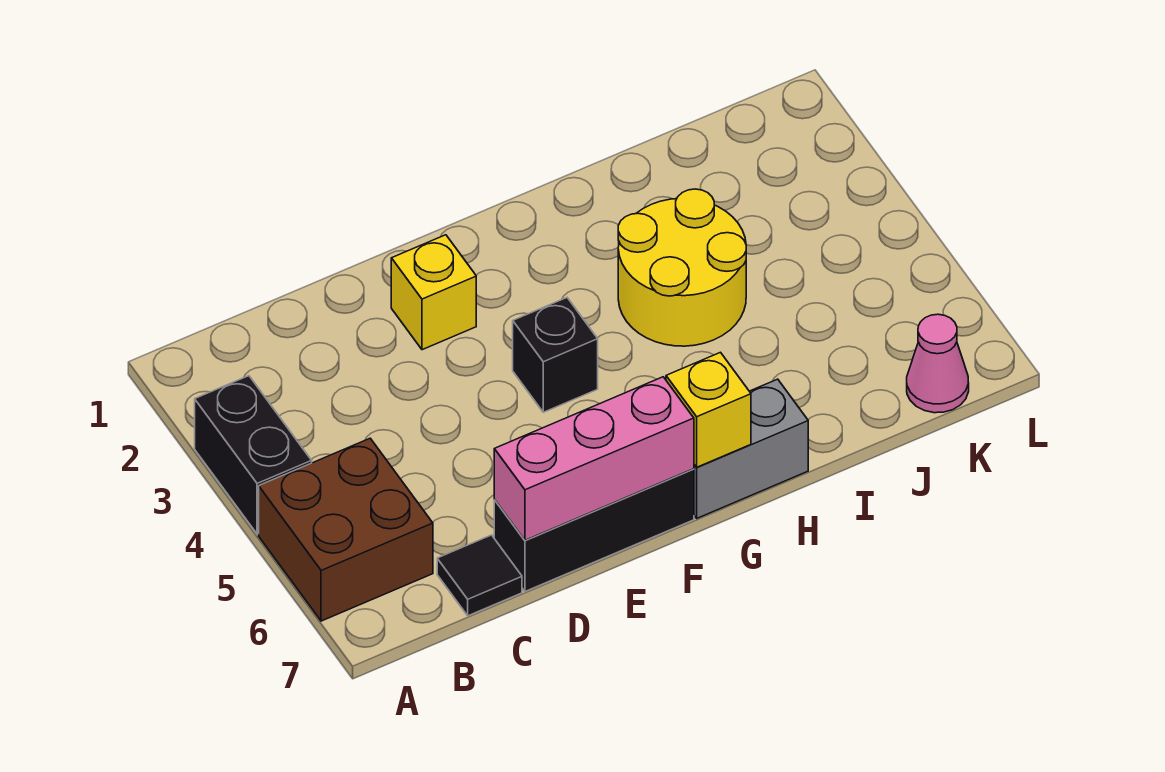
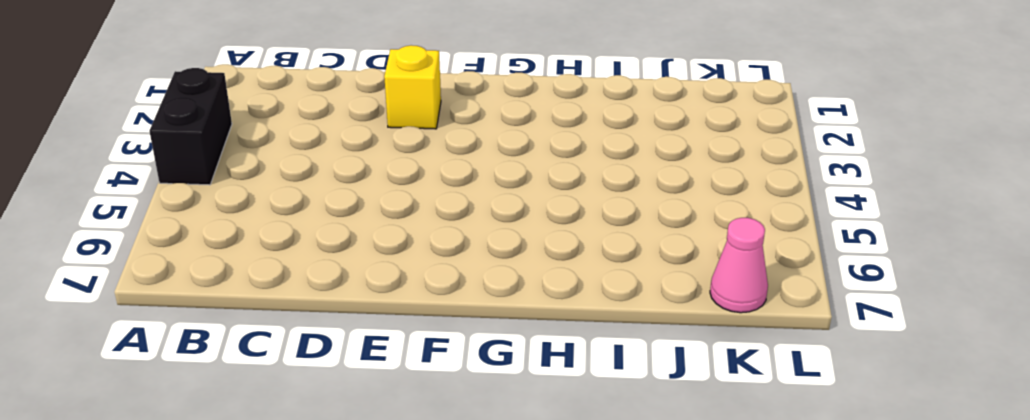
none -> brown 2x2 brick [259,438,433,621]
none -> black 1x1 tile [437,535,522,616]

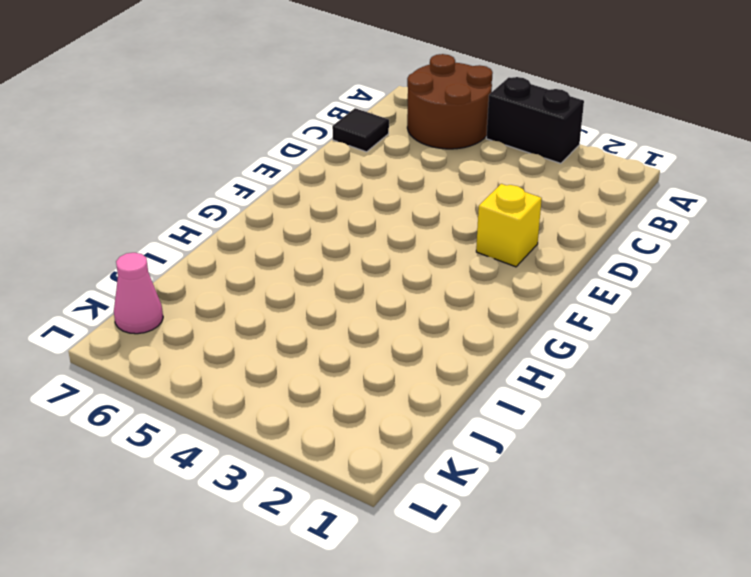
brown 2x2 round brick [407,54,493,149] -> brown 2x2 brick [259,438,433,621]
none -> black 1x3 brick [494,469,694,591]
none -> black 1x1 brick [513,298,598,412]

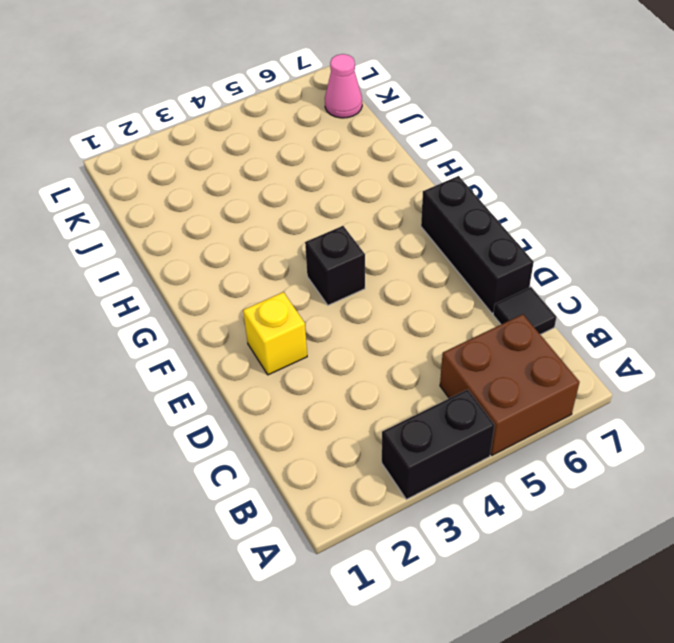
none -> grey 1x2 brick [694,379,808,518]
none -> yellow 2x2 round brick [618,189,746,346]

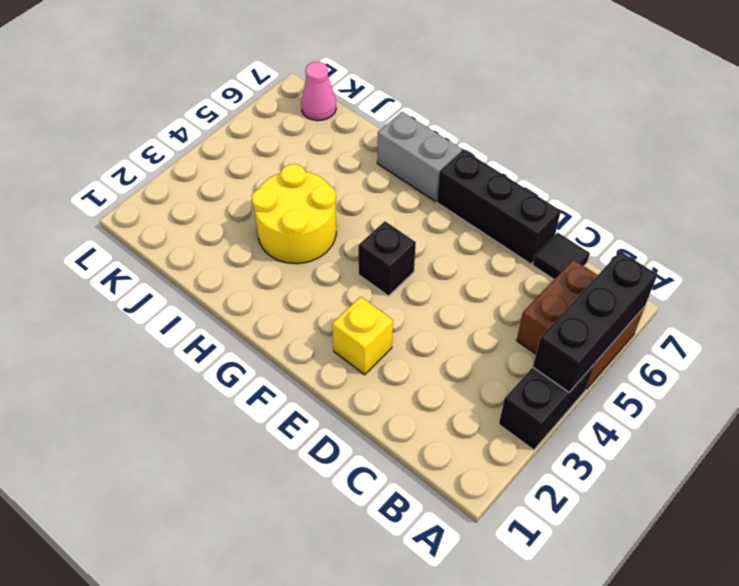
black 1x3 brick [533,251,657,392] -> none
none -> pink 1x3 brick [494,377,694,540]
none -> yellow 1x1 brick [666,352,751,467]

